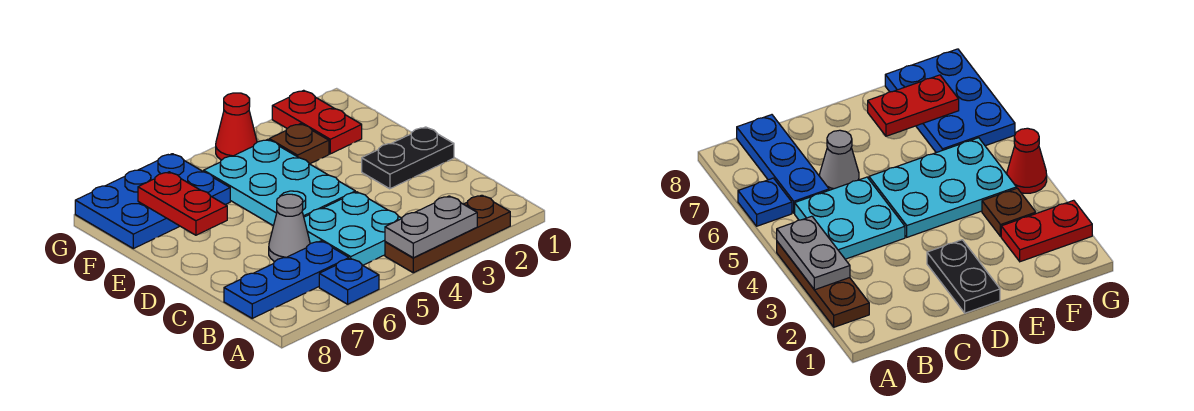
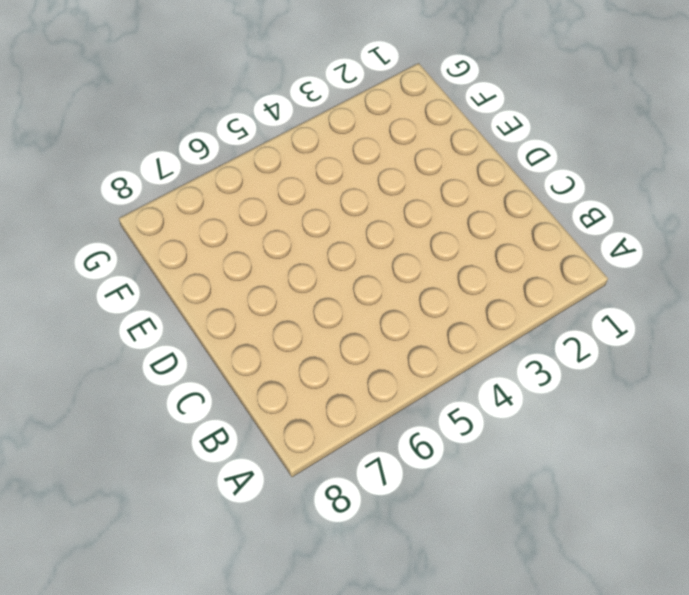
none -> brown 1x3 plate [385,195,510,273]
none -> blue 1x1 plate [319,258,379,304]
none -> cyan 2x2 plate [304,192,402,265]

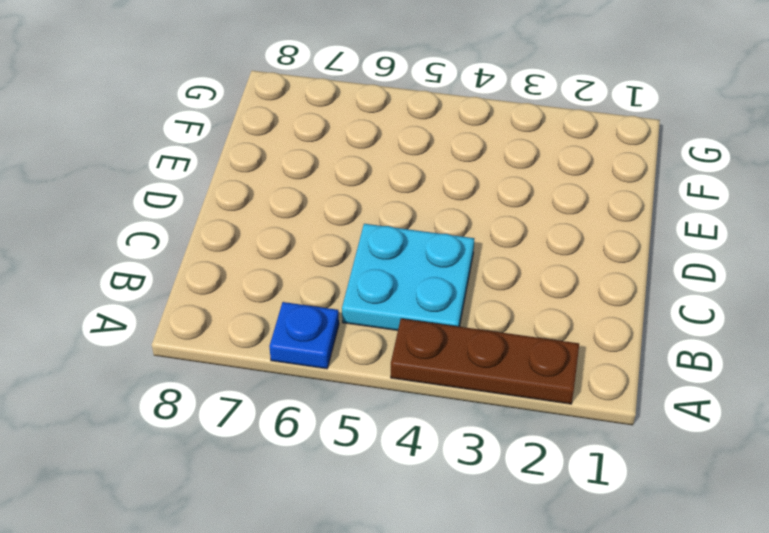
none -> blue 1x3 plate [224,241,349,318]
none -> grey 1x1 cone [269,194,310,261]
none -> black 1x2 plate [362,127,454,189]

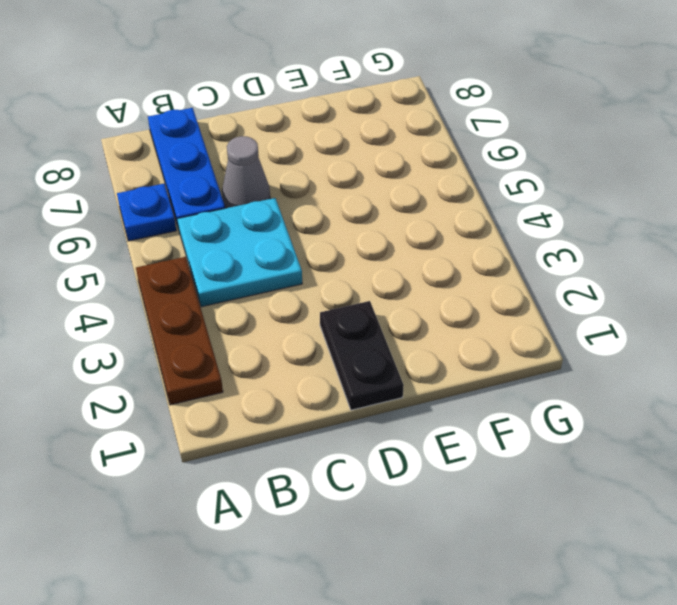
none -> cyan 2x3 plate [204,139,355,226]
none -> red 1x2 plate [272,90,362,154]
none -> brown 1x1 plate [269,124,329,164]

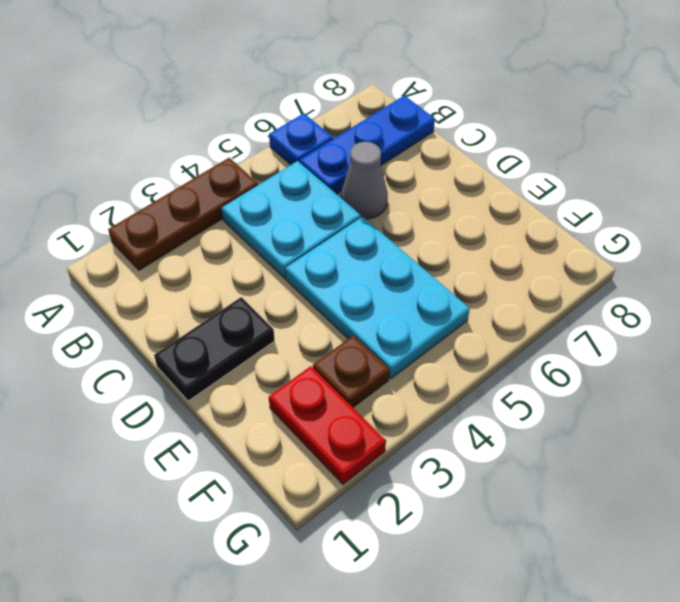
none -> blue 2x3 plate [75,154,230,249]
none -> red 1x1 cone [216,93,257,160]
none -> grey 1x2 plate [385,196,477,258]

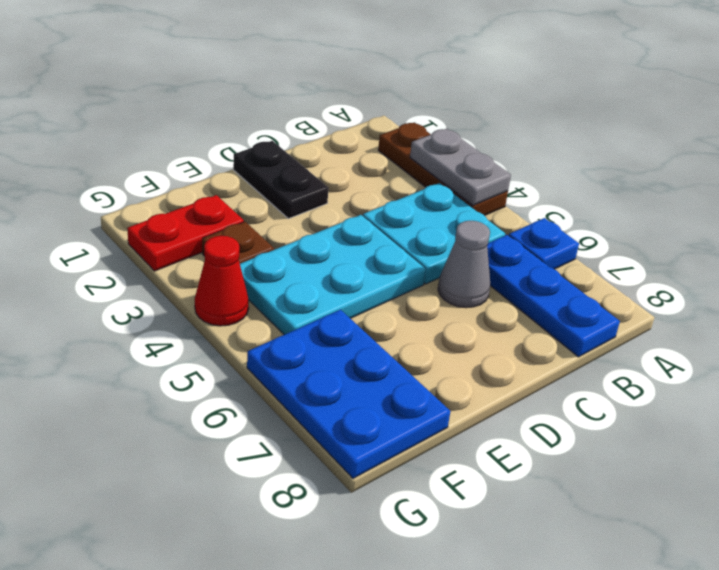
none -> red 1x2 plate [138,172,227,235]

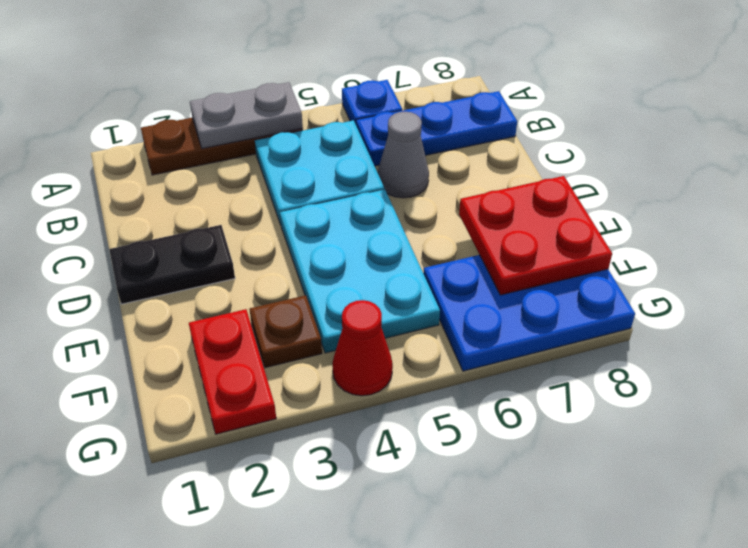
red 2x2 plate [459,176,612,295] -> red 1x2 plate [138,172,227,235]

